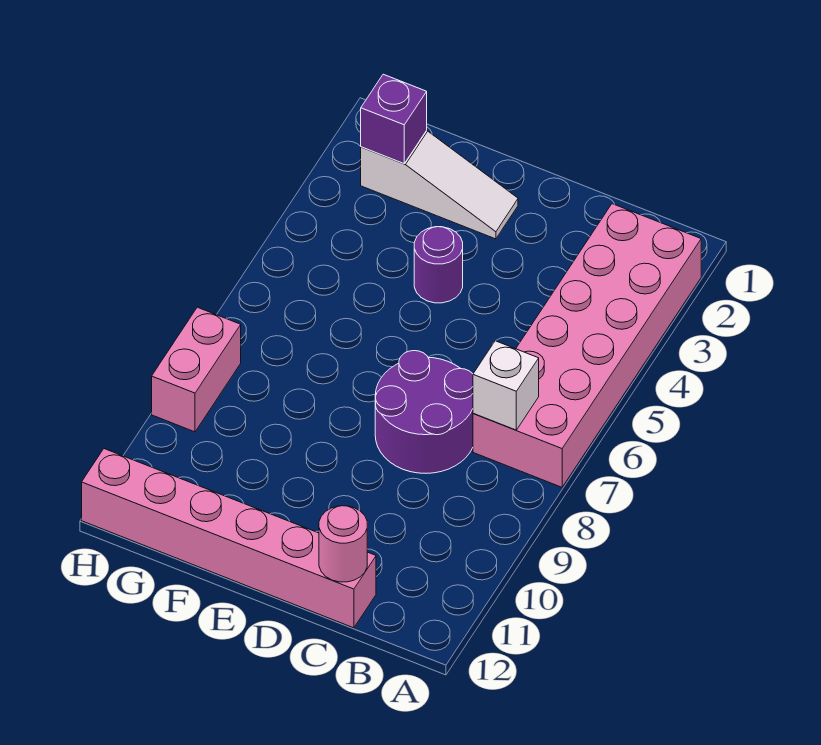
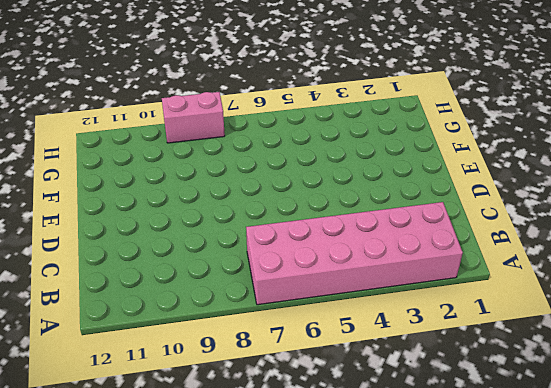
none -> purple 2x2 round brick [375,351,473,473]
none -> pink 1x6 brick [82,449,376,628]

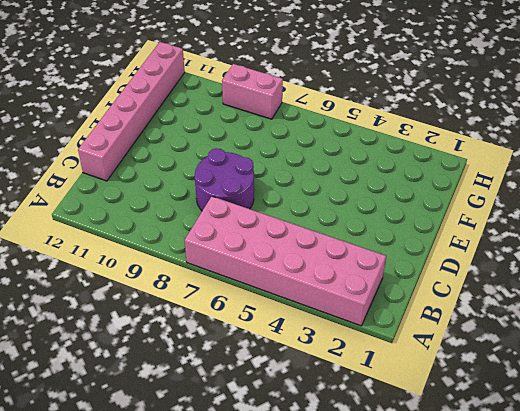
none -> white 1x3 slope [361,131,518,239]
none -> purple 1x1 round brick [414,227,463,303]

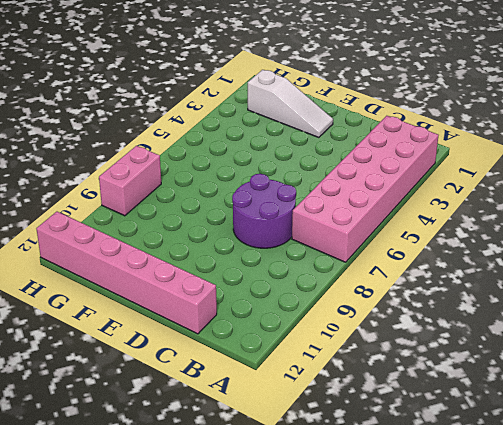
none -> purple 1x1 round brick [414,227,463,303]
none -> white 1x1 brick [473,341,539,430]

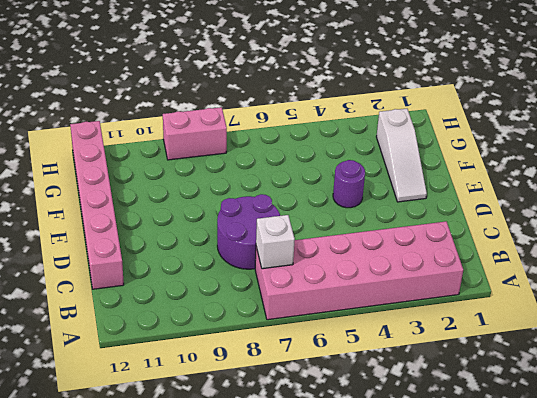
none -> pink 1x1 round brick [319,506,367,582]
none -> purple 1x1 brick [361,74,427,163]

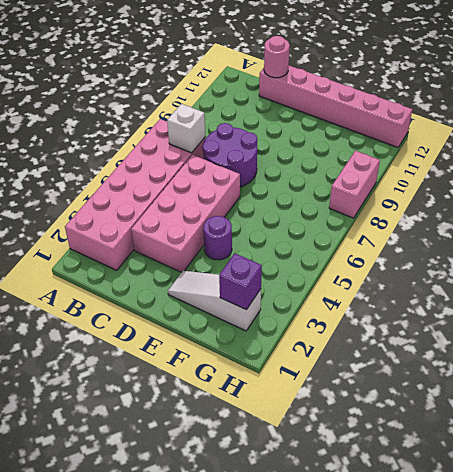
pink 2x4 brick [131,155,240,272] -> none

